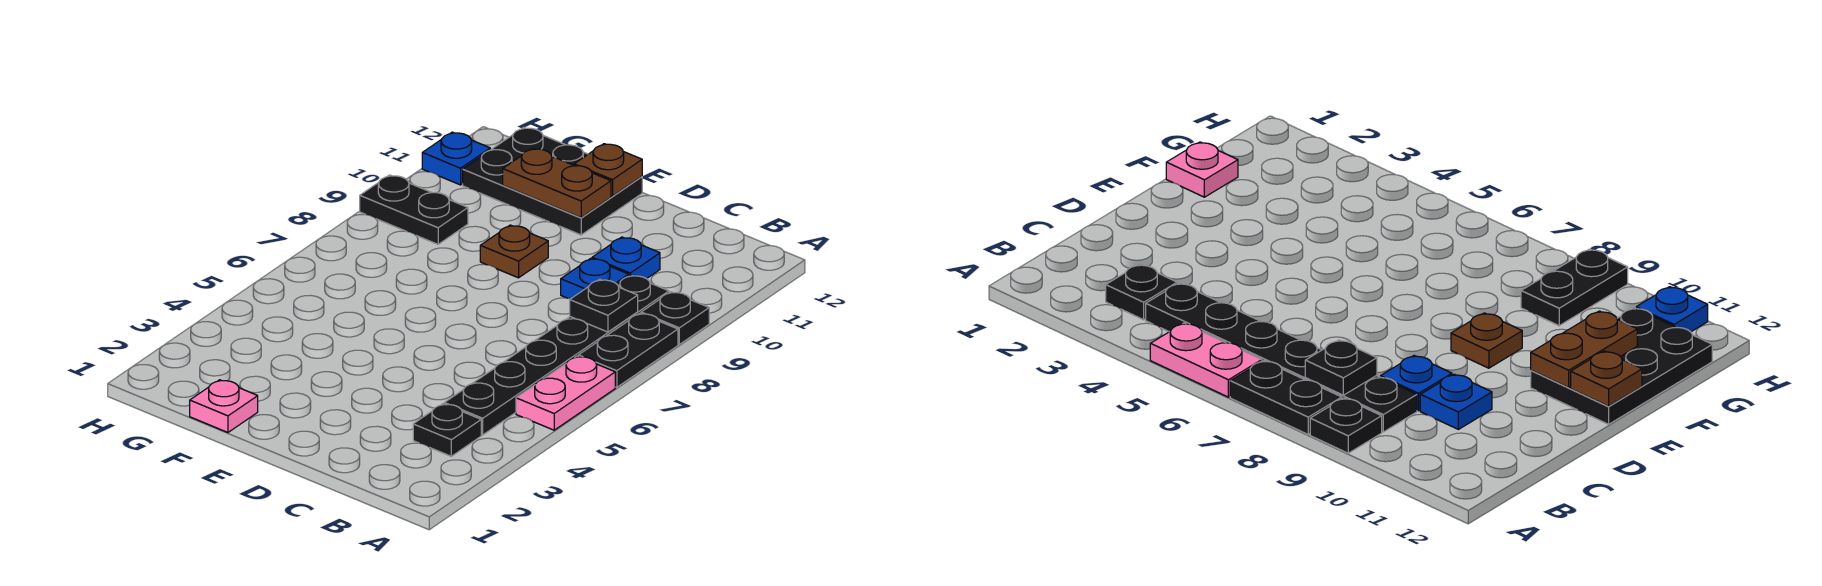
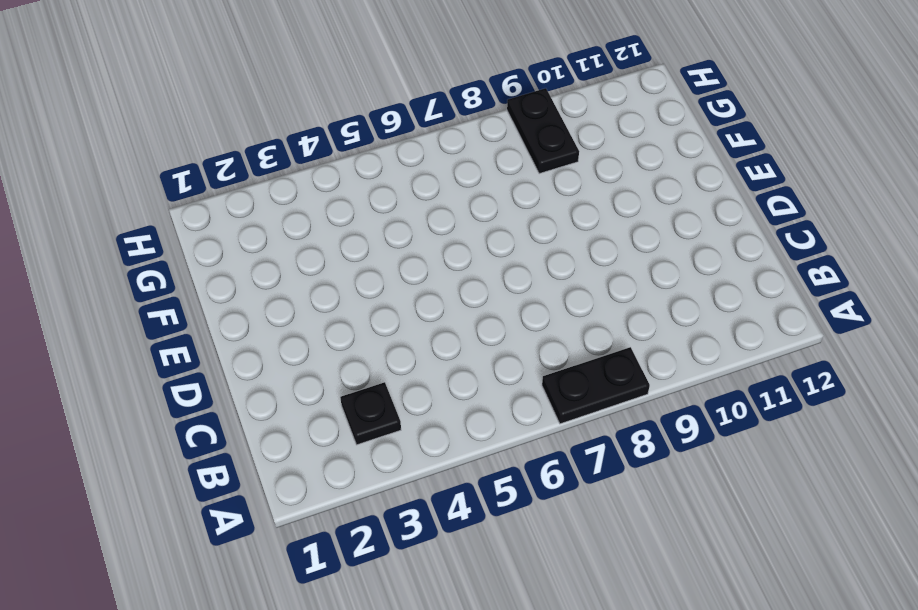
none -> pink 1x2 plate [516,356,615,430]
none -> black 1x1 plate [641,292,709,344]
none -> black 1x6 plate [444,275,669,435]

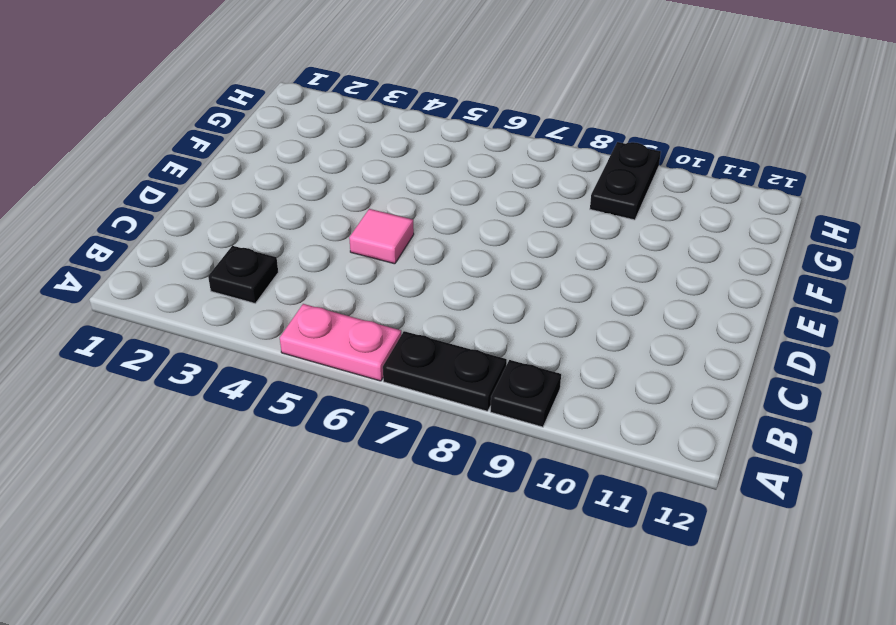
pink 1x1 tile [349,209,414,264] -> none
none -> black 1x6 plate [444,275,669,435]
none -> blue 1x1 plate [561,258,629,299]
none -> blue 1x1 plate [592,237,660,279]

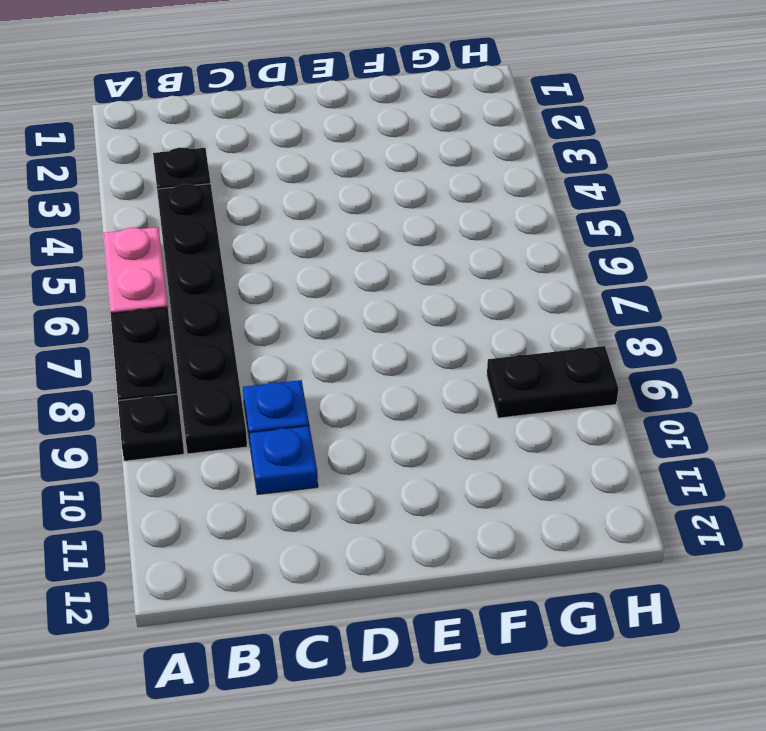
none -> brown 1x1 plate [480,225,548,278]
none -> black 2x3 plate [463,127,642,235]
none -> pink 1x1 plate [190,380,258,432]

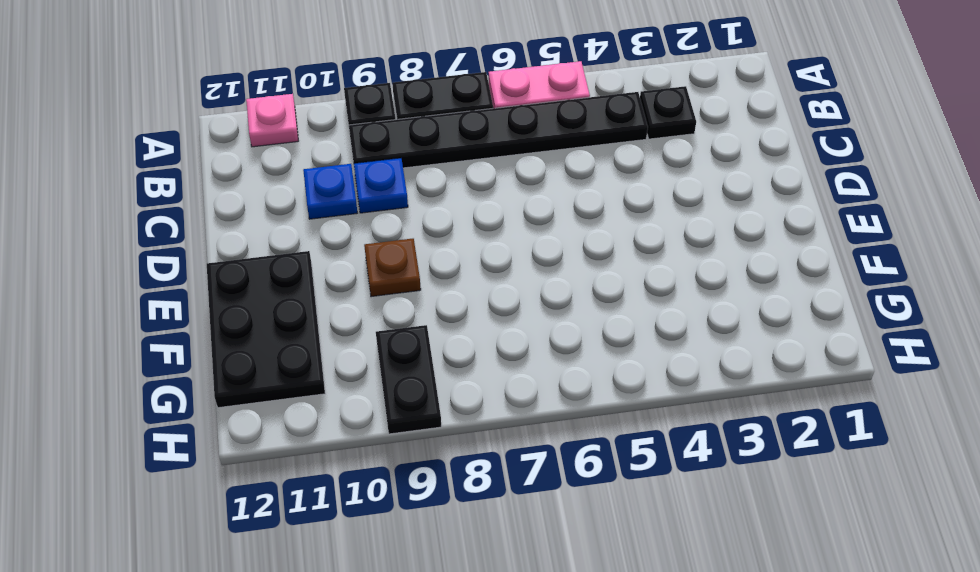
pink 1x1 plate [246,94,298,147] -> pink 1x1 plate moved to [190,380,258,432]
none -> blue 1x1 plate [422,132,490,185]
none -> black 1x1 plate [570,279,638,332]
none -> brown 1x2 plate [503,148,611,218]

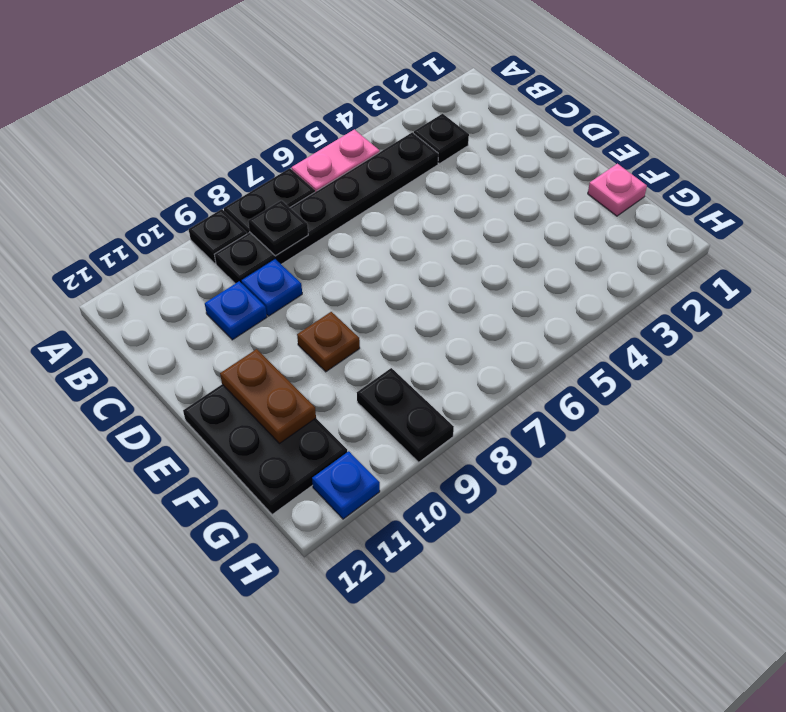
none -> brown 1x1 plate [574,144,642,196]

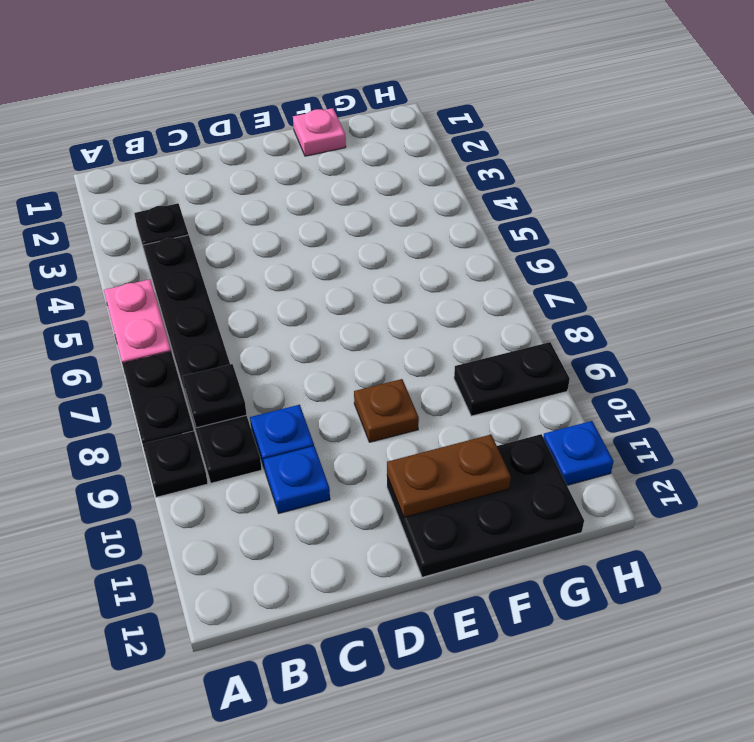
none -> brown 1x1 plate [574,144,642,196]

